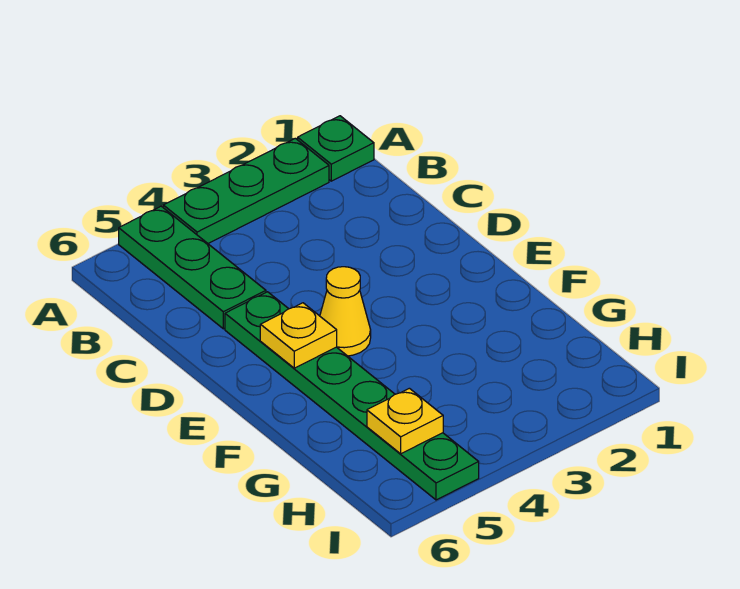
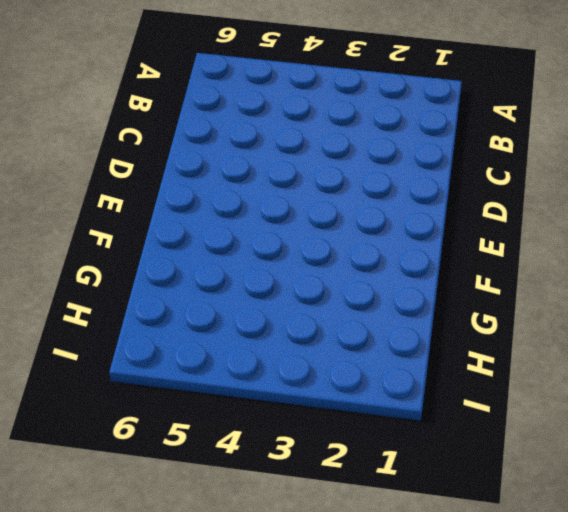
none -> green 1x1 plate [298,116,374,181]
none -> green 1x3 plate [163,138,329,244]

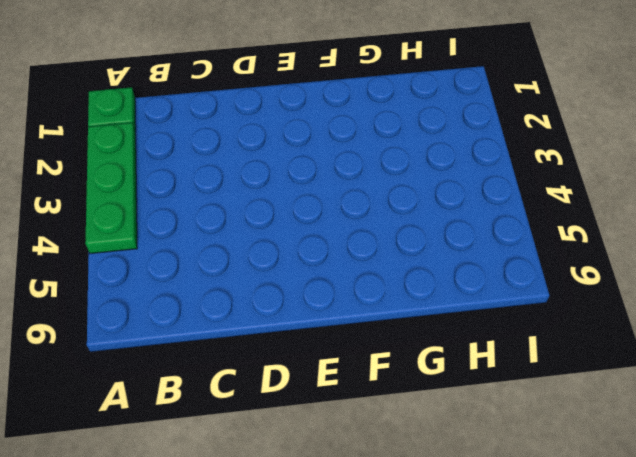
none -> green 1x3 plate [119,206,266,329]
none -> green 1x6 plate [225,292,479,500]

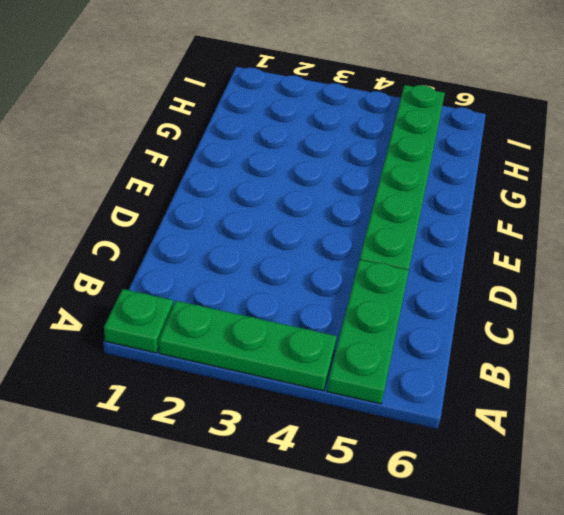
none -> yellow 1x1 cone [320,267,371,356]
none -> yellow 1x1 plate [260,303,337,368]

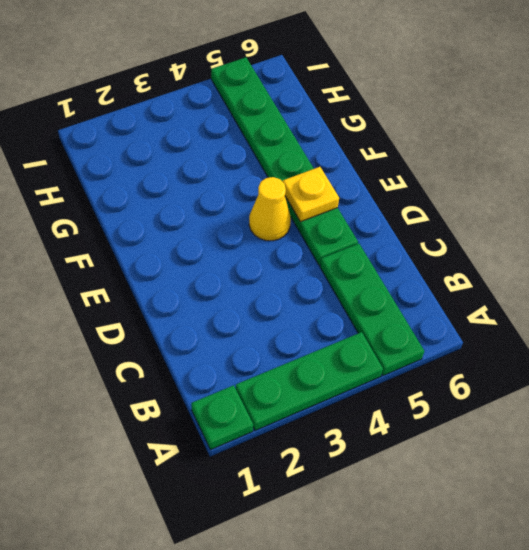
none -> yellow 1x1 plate [367,388,443,454]

